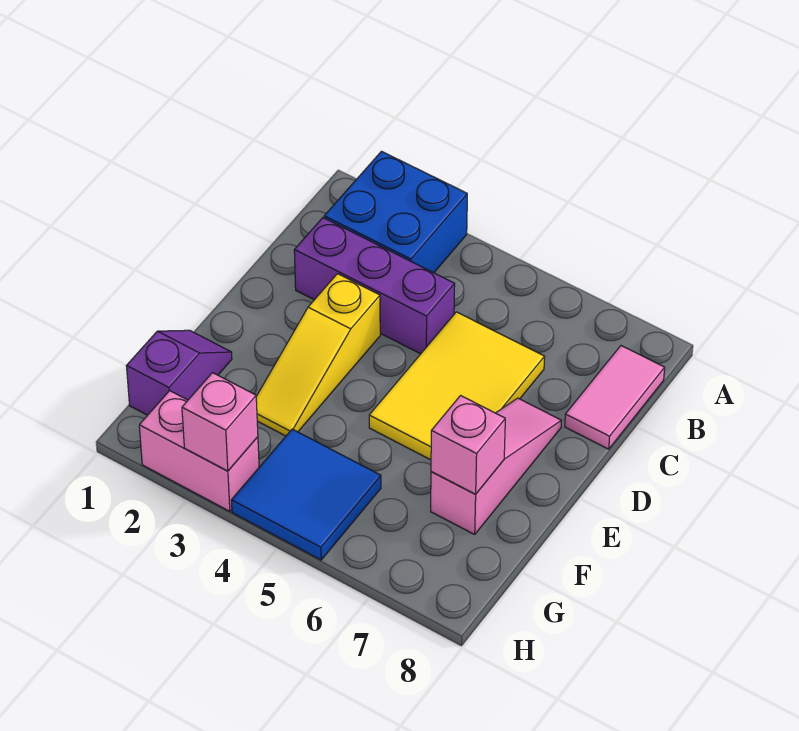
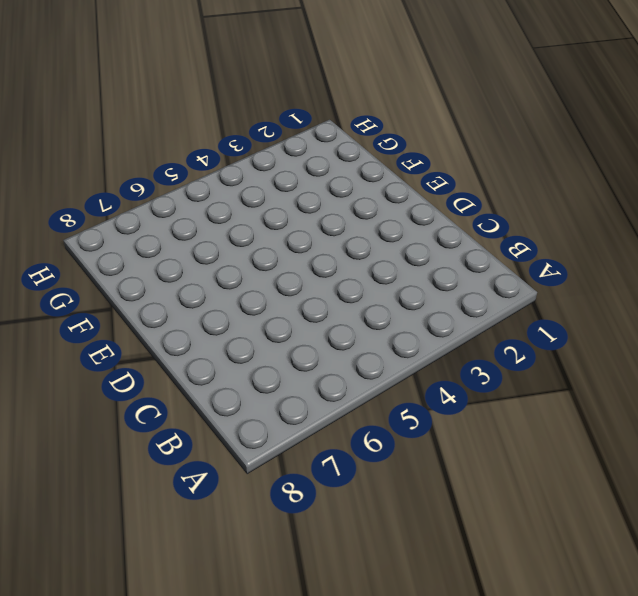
none -> blue 2x2 brick [324,151,467,273]
none -> pink 1x2 tile [565,346,665,449]

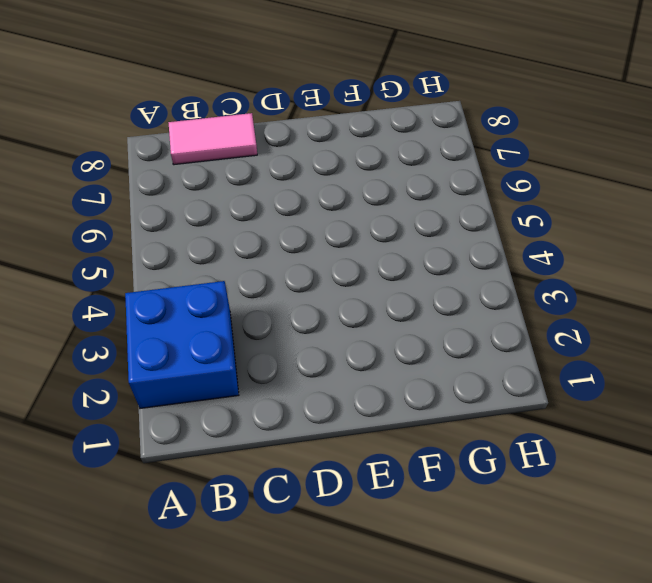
none -> purple 1x3 brick [294,218,455,354]
none -> yellow 2x3 tile [369,312,545,460]

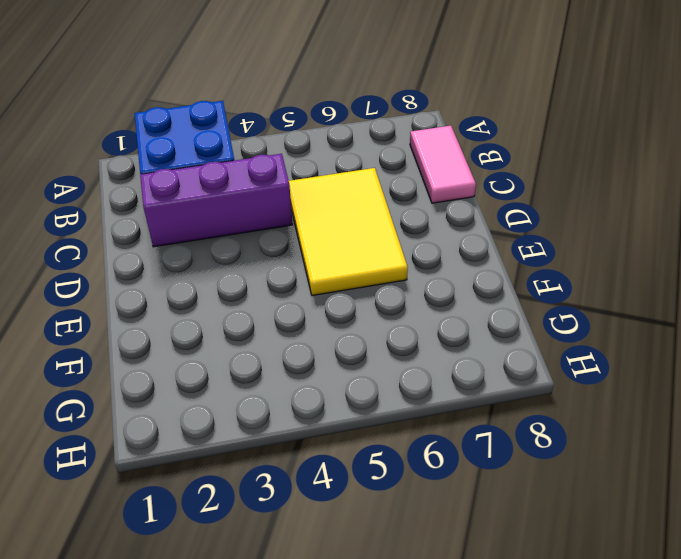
none -> yellow 1x3 slope [256,274,380,436]
none -> pink 1x3 slope [431,398,561,534]

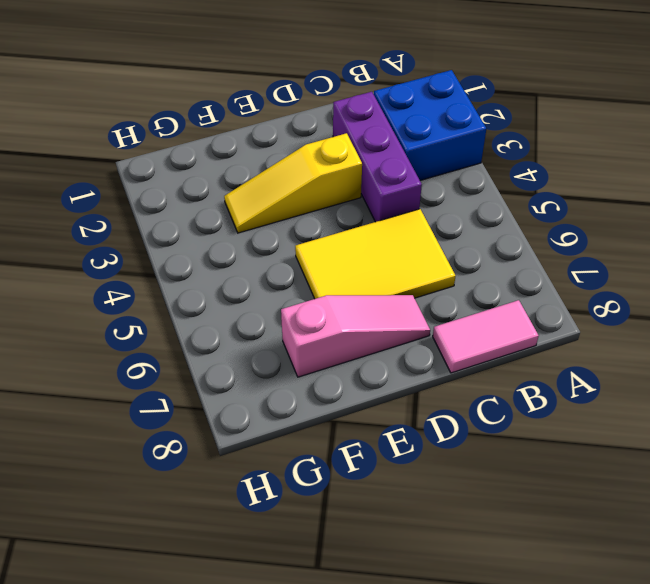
none -> purple 1x2 slope [127,330,232,415]
none -> blue 2x2 tile [231,429,381,560]

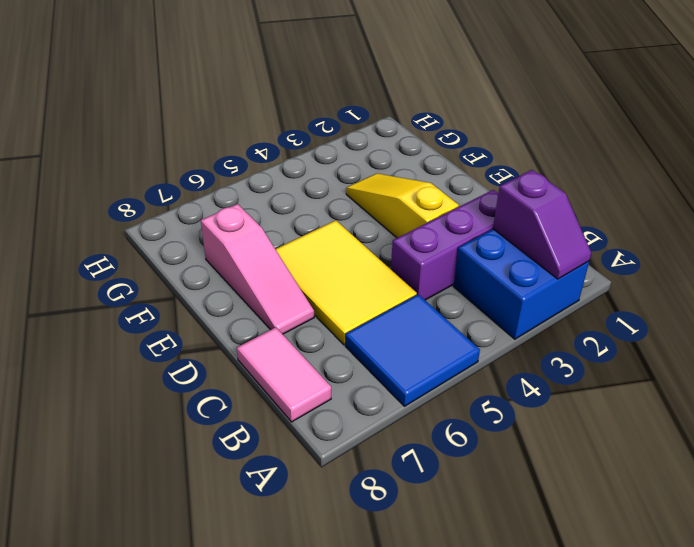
purple 1x2 slope [493,170,591,279] -> purple 1x2 slope moved to [127,330,232,415]
blue 2x2 tile [345,294,480,406] -> blue 2x2 tile moved to [231,429,381,560]
none -> pink 1x2 brick [139,391,259,511]
none -> pink 1x1 brick [431,396,505,494]

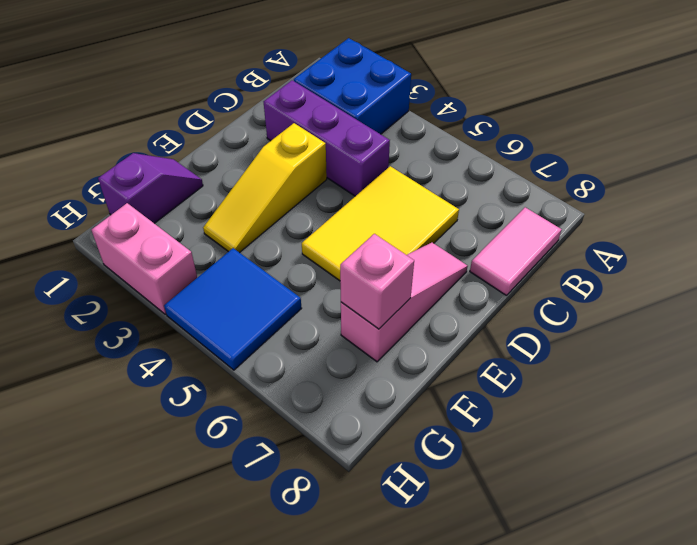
none -> pink 1x1 brick [182,373,258,471]

